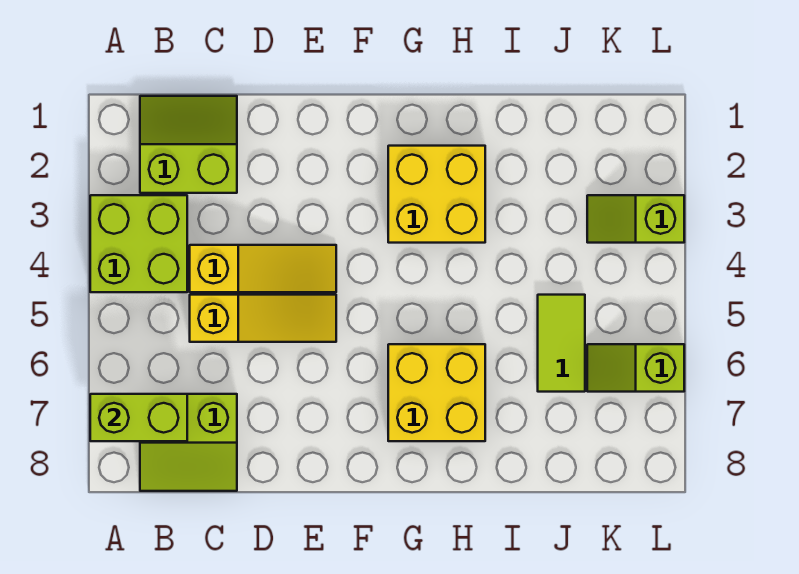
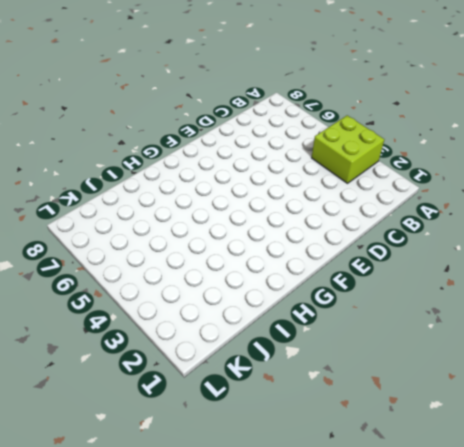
none -> lime 2x2 slope [140,96,237,193]
none -> lime 2x2 slope [140,394,237,491]

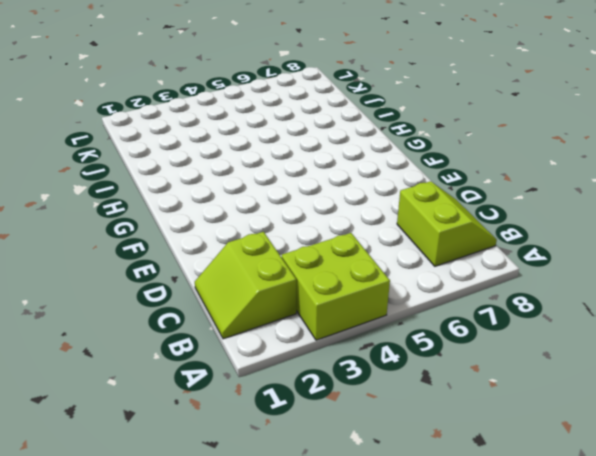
none -> yellow 1x3 slope [190,245,336,292]
none -> yellow 1x3 slope [190,295,336,342]

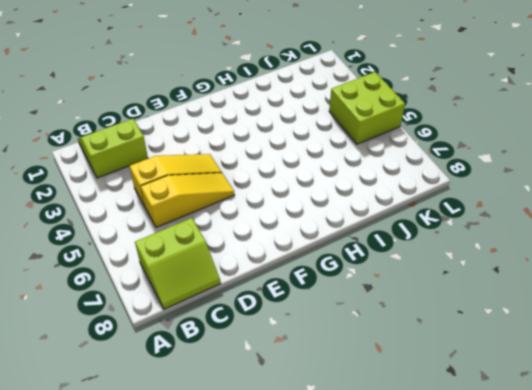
lime 2x2 brick [329,72,405,144] -> lime 2x2 brick moved to [90,195,187,292]
none -> yellow 2x2 brick [388,146,485,243]
none -> yellow 2x2 brick [388,344,485,441]

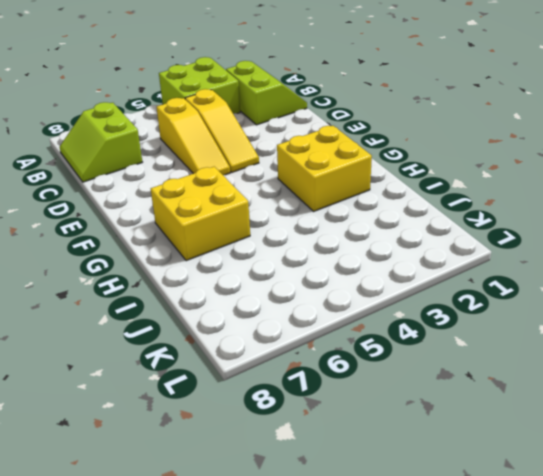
none -> lime 1x2 tile [538,295,585,392]
none -> lime 1x2 slope [587,195,684,243]

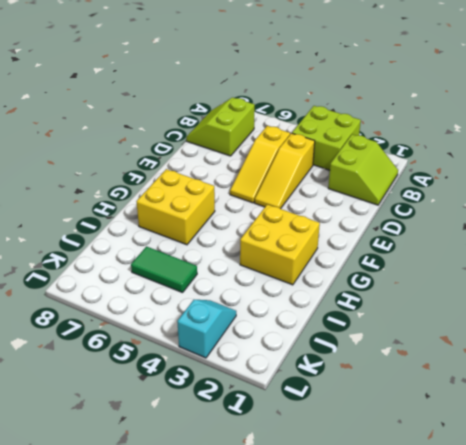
green 1x2 tile [131,247,197,293] -> lime 1x2 tile [538,295,585,392]
cyan 1x2 slope [177,300,236,358] -> lime 1x2 slope [587,195,684,243]
none -> lime 1x2 slope [587,344,684,392]
none -> lime 1x2 brick [90,394,187,441]

